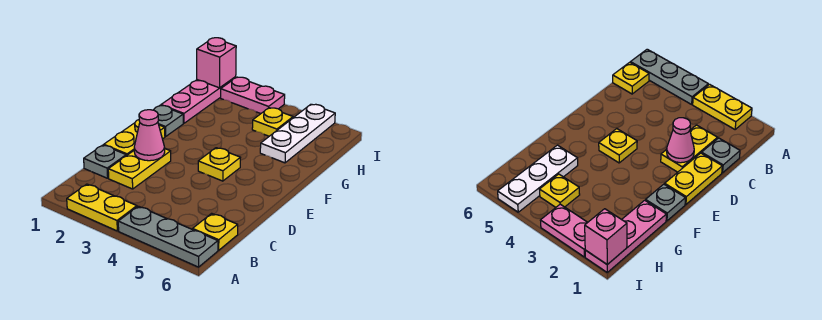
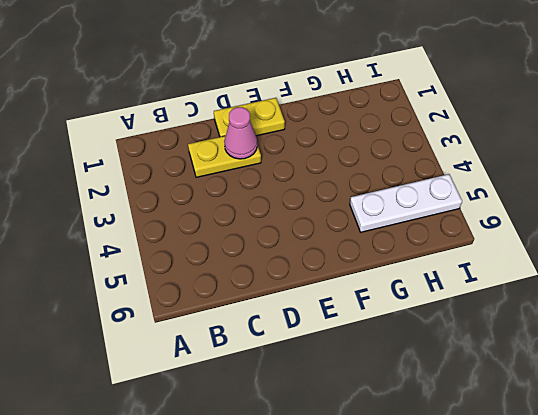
none -> yellow 1x2 plate [67,184,137,231]
none -> grey 1x3 plate [118,206,218,267]
none -> yellow 1x1 plate [193,213,238,250]

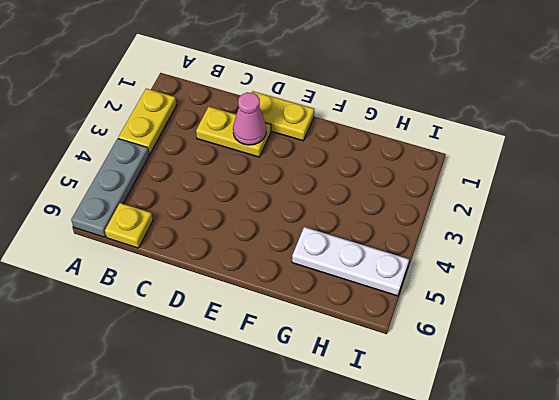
none -> grey 1x1 plate [84,145,126,178]
none -> yellow 1x1 plate [198,148,240,181]
none -> grey 1x1 plate [154,105,183,136]

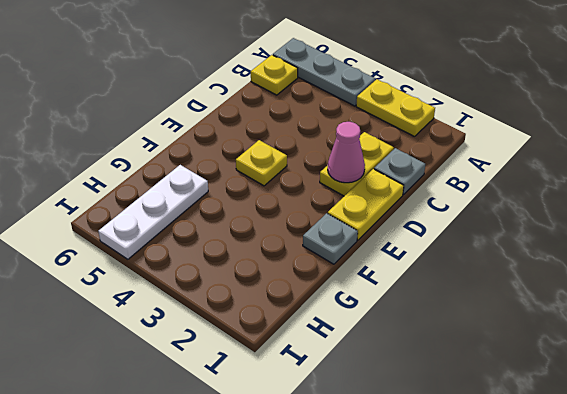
none -> pink 1x3 plate [161,77,236,123]
none -> yellow 1x1 plate [252,108,293,136]
none -> pink 1x2 plate [221,77,285,114]

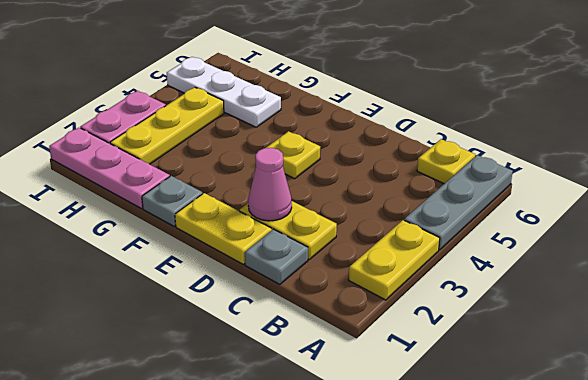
yellow 1x3 plate [110,87,224,164] -> yellow 1x1 plate [252,108,293,136]
none -> pink 1x1 brick [197,38,236,88]

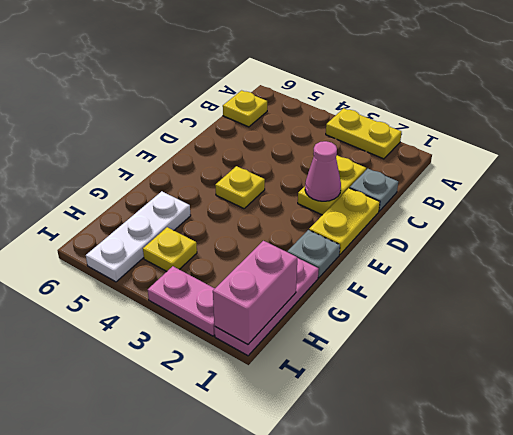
pink 1x2 brick [213,241,297,344] -> pink 1x1 brick [197,38,236,88]
none -> grey 1x3 plate [118,206,218,267]

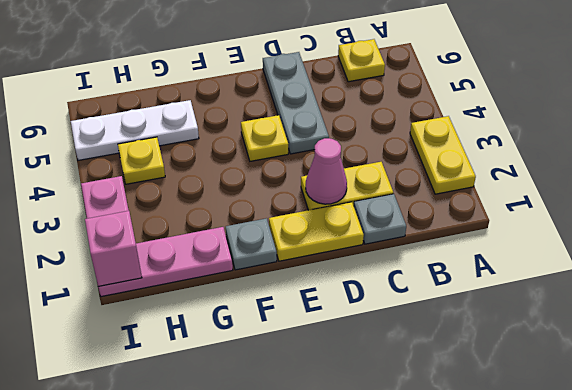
grey 1x3 plate [263,52,329,154] -> grey 1x3 plate moved to [118,206,218,267]

